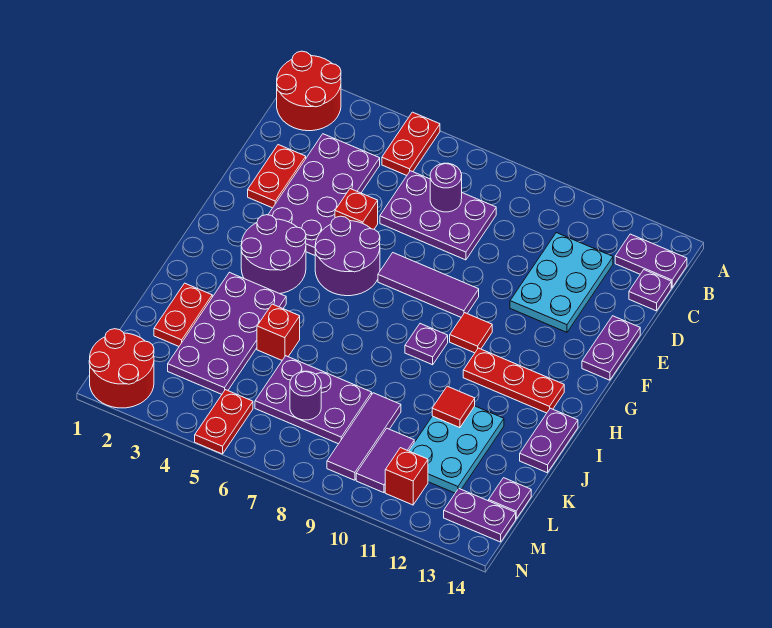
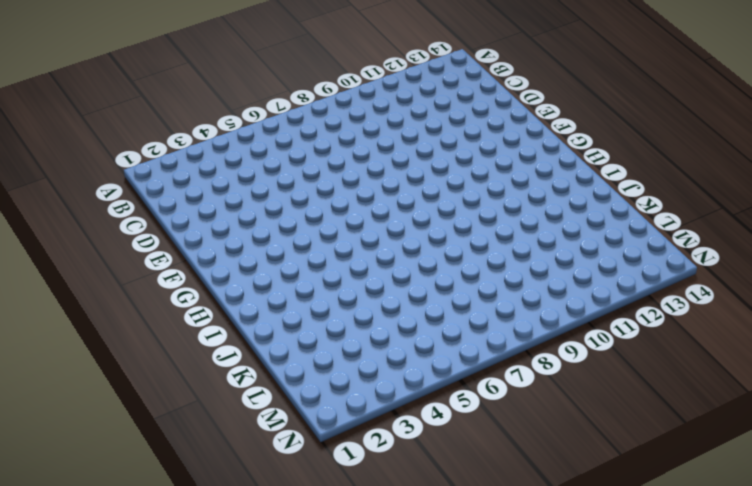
none -> red 2x2 round brick [277,51,341,131]
none -> red 1x2 plate [382,112,440,175]
none -> purple 1x2 plate [615,234,687,288]
none -> purple 2x4 plate [268,134,380,255]

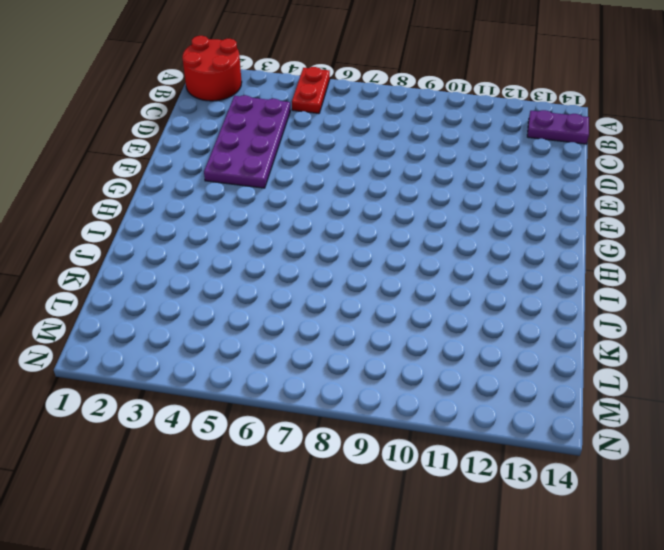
none -> purple 2x3 plate [380,171,496,260]
none -> cyan 2x3 plate [510,233,613,332]
none -> purple 1x1 plate [629,270,671,311]
none -> red 1x2 plate [248,145,306,208]

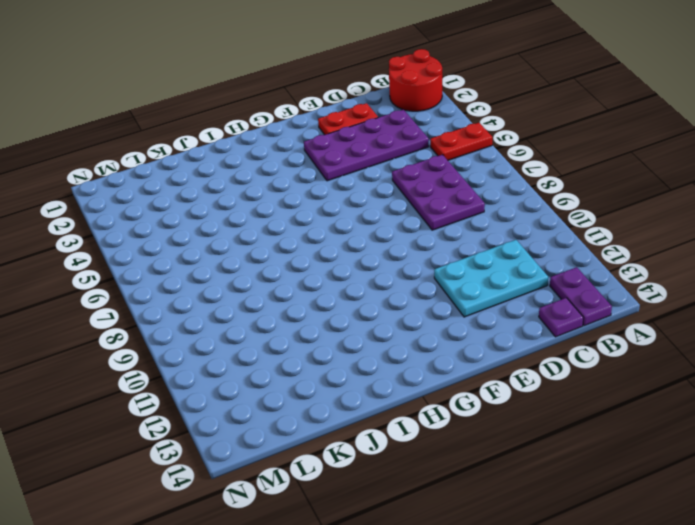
none -> red 1x1 brick [335,189,378,229]
none -> purple 1x2 plate [582,316,640,380]
none -> purple 2x2 round brick [315,216,380,296]
none -> purple 1x3 tile [378,253,479,317]

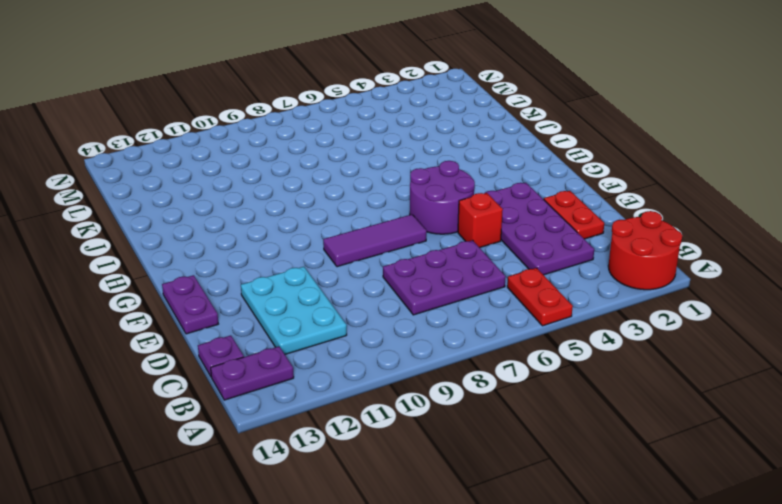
none -> purple 2x2 round brick [241,215,306,294]
none -> red 1x1 tile [450,313,492,353]
none -> purple 1x1 plate [405,324,448,365]
none -> red 1x3 plate [463,348,564,413]

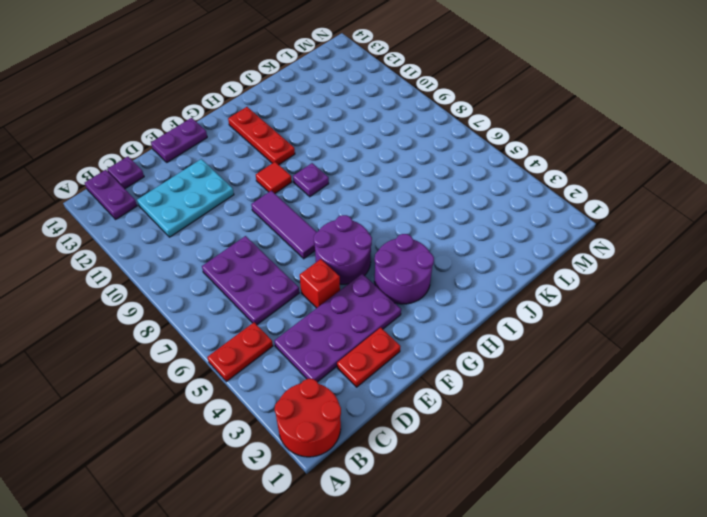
none -> purple 2x4 plate [168,272,286,394]
none -> purple 1x2 plate [520,408,578,473]
none -> red 1x2 plate [154,283,212,346]
none -> red 1x1 brick [257,304,300,360]

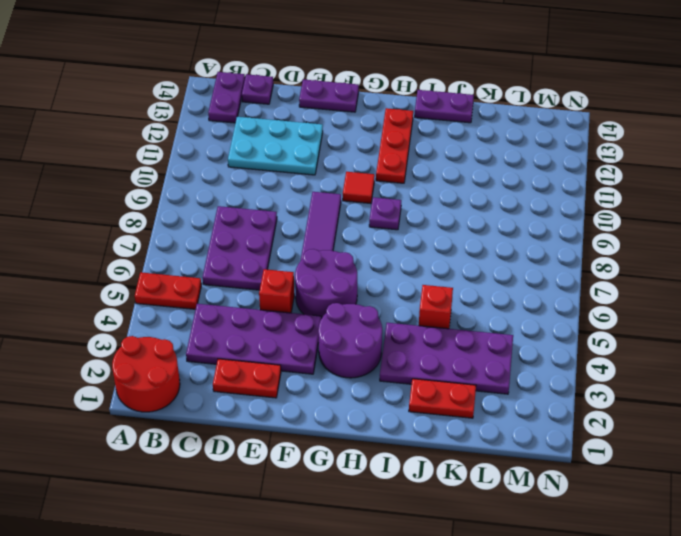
none -> cyan 2x3 plate [409,406,504,493]
none -> purple 2x3 plate [255,356,372,444]
none -> purple 1x3 tile [327,393,401,480]
none -> purple 1x2 tile [356,428,414,493]

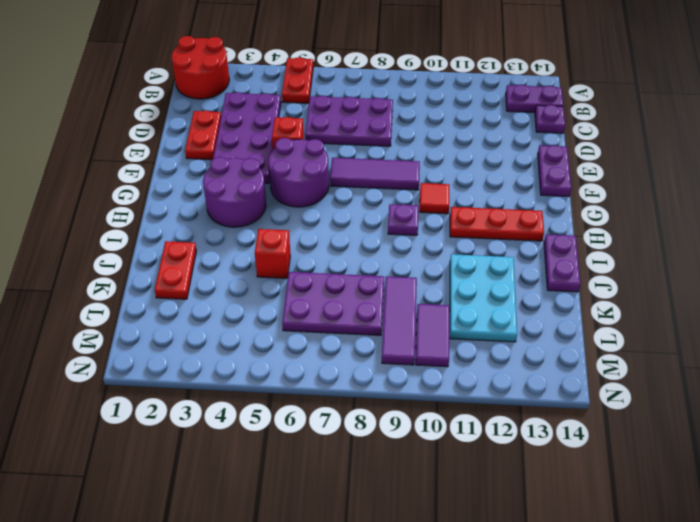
none -> cyan 2x3 plate [510,233,613,332]
none -> purple 2x4 plate [168,272,286,394]
none -> purple 1x1 plate [489,478,531,519]
none -> red 2x2 round brick [89,329,154,408]

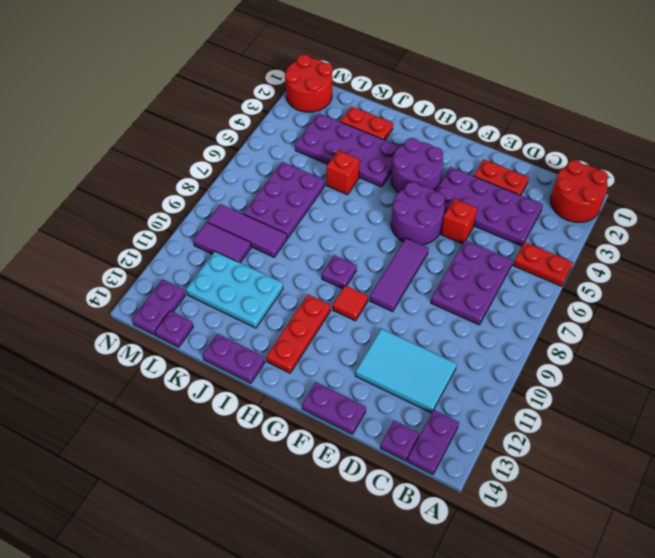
cyan 2x3 tile [355,329,457,413] -> cyan 2x3 plate [510,233,613,332]
none -> red 1x2 plate [195,390,253,454]
none -> red 1x1 brick [385,448,428,505]
none -> purple 1x1 round brick [430,163,462,212]
none -> red 1x1 tile [432,386,475,428]

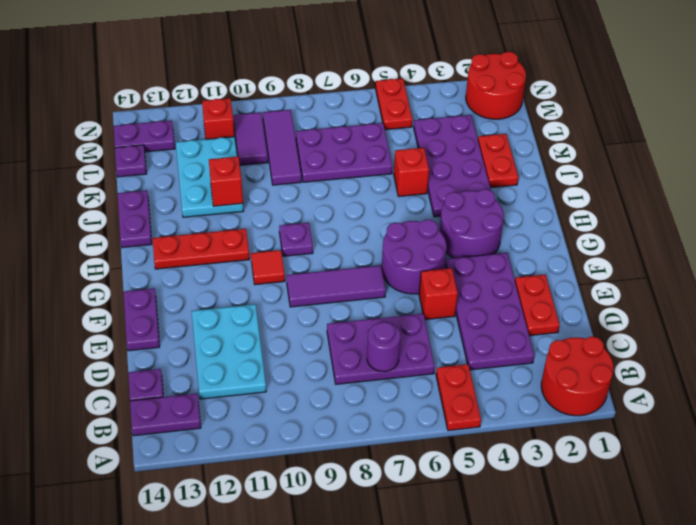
red 1x1 brick [209,157,243,206] -> red 1x1 tile [432,386,475,428]
none -> purple 1x1 round brick [290,371,321,420]

